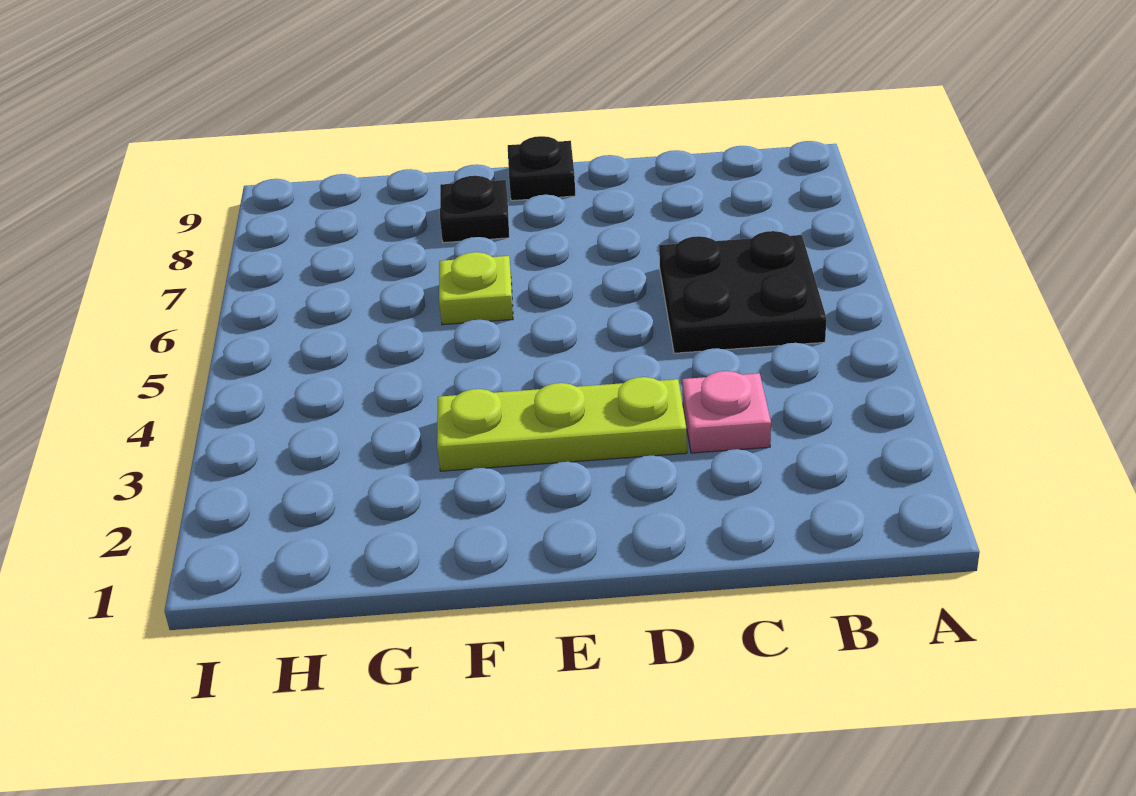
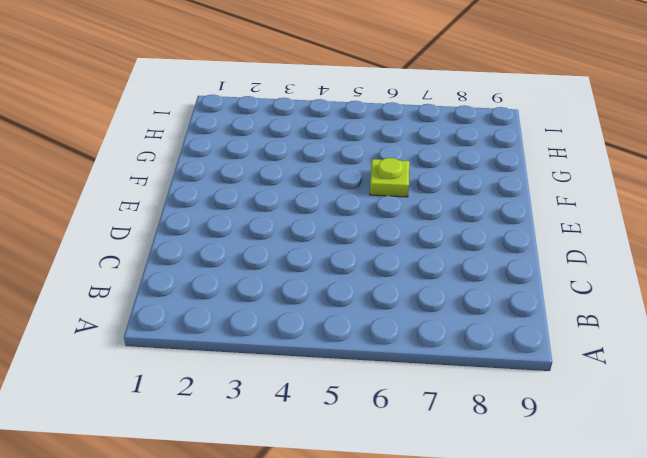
none -> black 2x2 plate [659,231,826,353]
none -> pink 1x1 plate [682,371,771,453]

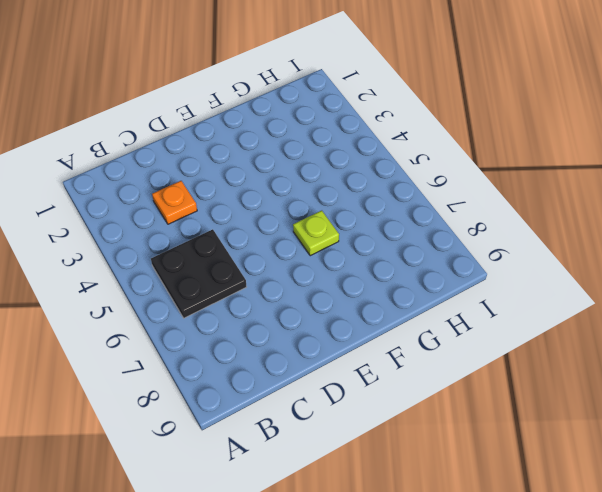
orange 1x1 plate [152,181,197,224] -> pink 1x1 plate [682,371,771,453]
none -> lime 1x3 plate [437,377,687,471]
none -> black 1x1 plate [508,136,576,201]

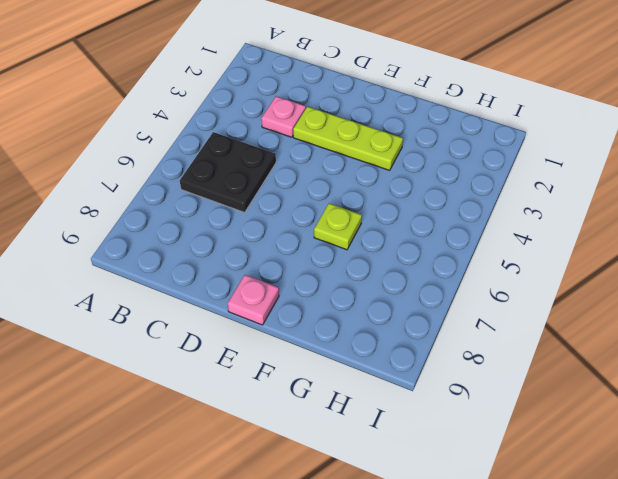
pink 1x1 plate [228,275,279,325] -> black 1x1 plate [508,136,576,201]
none -> black 1x1 plate [440,176,509,243]

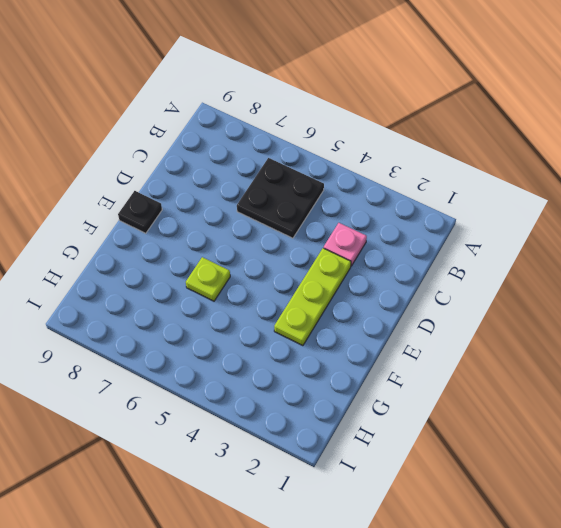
none -> black 1x1 plate [440,176,509,243]

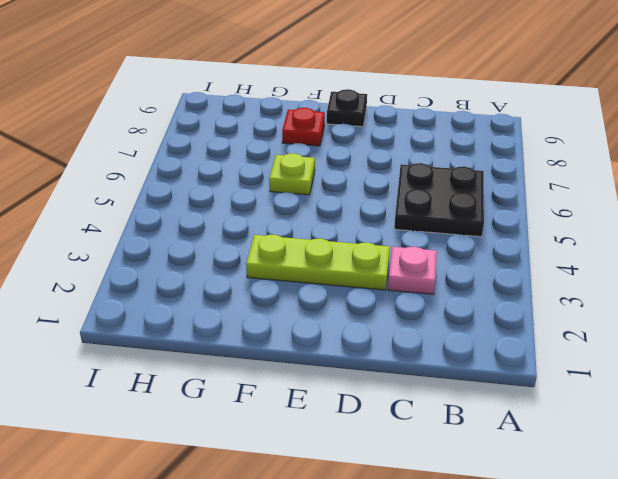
red 1x1 plate [282,108,325,146] -> black 1x1 plate [440,176,509,243]

